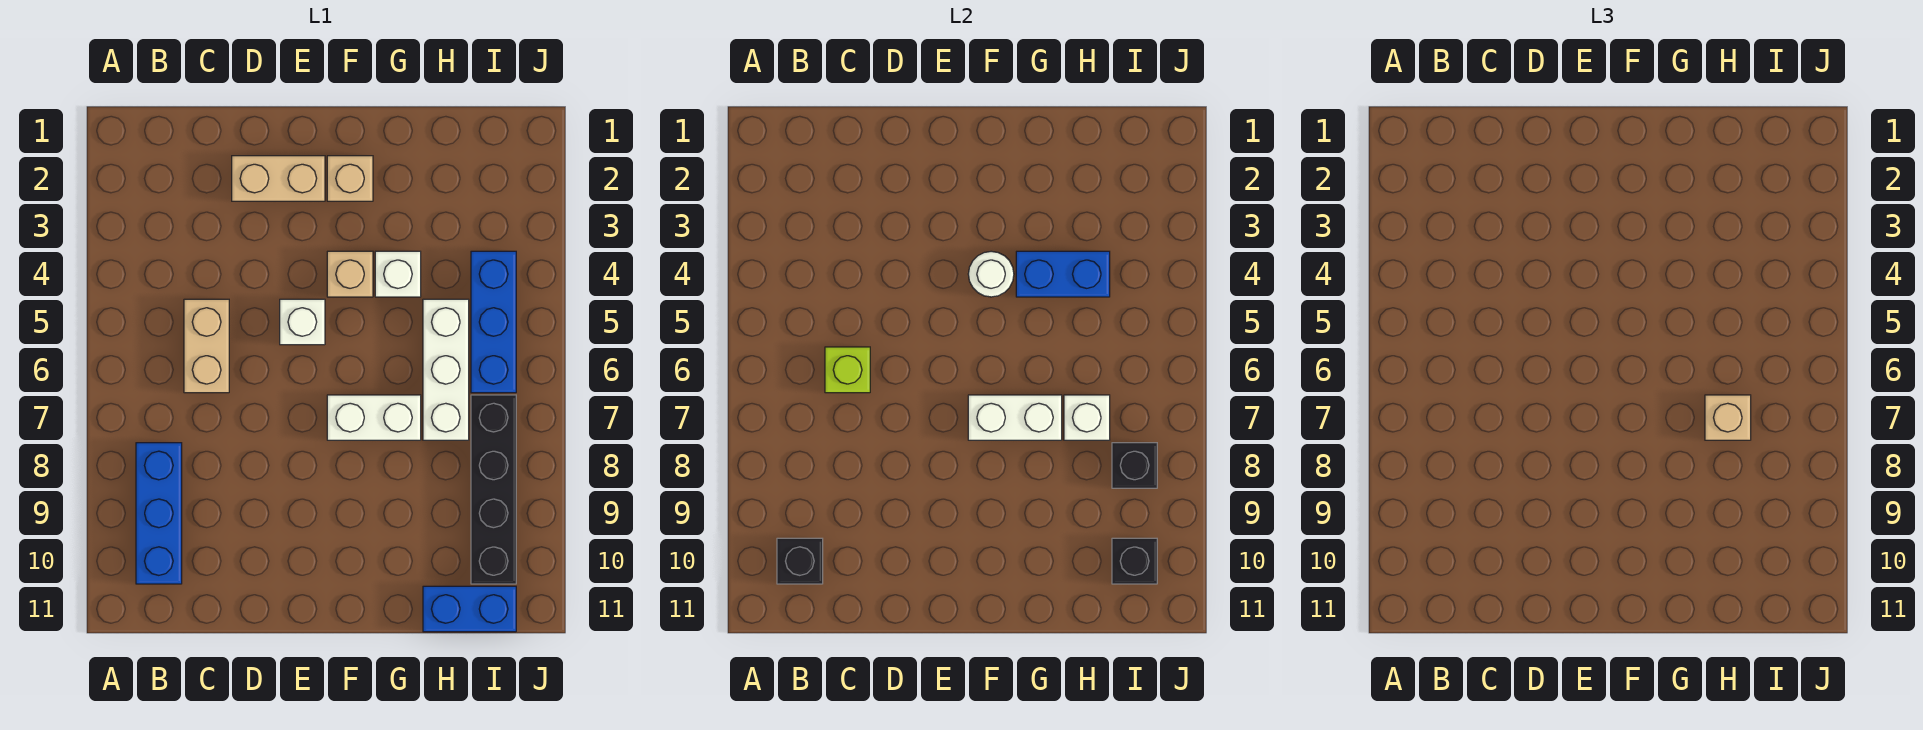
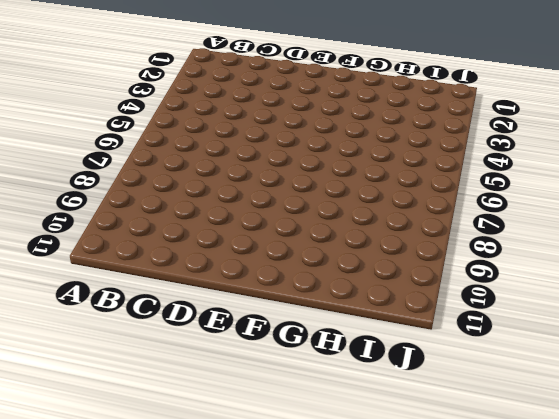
none -> blue 1x3 brick [136,443,182,584]
none -> tan 1x2 brick [184,299,229,393]
none -> tan 1x2 brick [232,156,325,201]

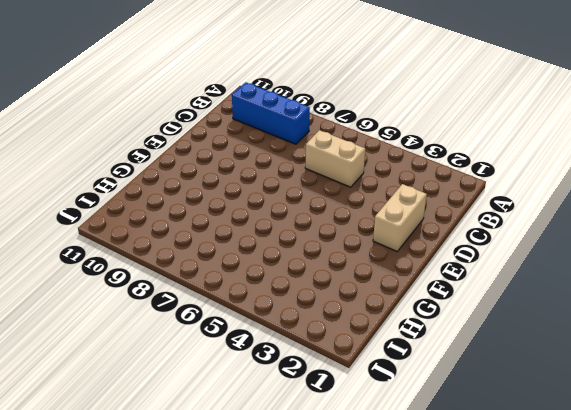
none -> white 1x1 brick [280,299,325,345]
none -> tan 1x1 brick [327,156,373,201]
none -> tan 1x1 brick [327,251,373,297]

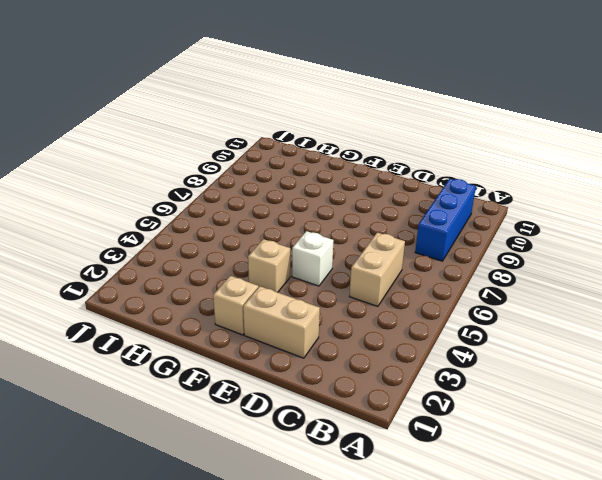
none -> white 1x2 brick [327,395,421,440]
none -> white 1x1 brick [375,251,421,297]
none -> white 1x3 brick [423,299,469,440]

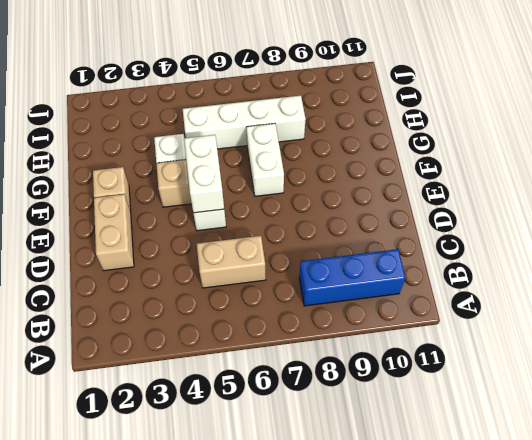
white 1x2 brick [184,135,224,213] -> white 1x2 brick moved to [968,395,1062,440]
white 1x4 brick [183,96,306,149] -> white 1x3 brick [423,299,469,440]
none -> blue 1x2 brick [423,586,516,632]
none -> blue 1x3 brick [471,251,516,393]
none -> black 1x4 brick [471,395,516,584]

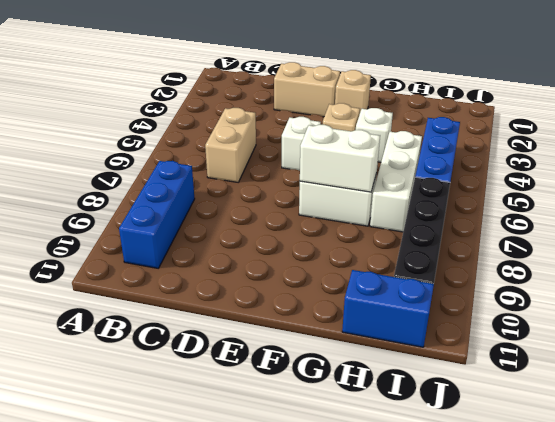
none -> black 1x1 brick [777,538,823,584]
none -> lime 1x1 brick [825,347,870,393]
none -> white 1x1 round brick [968,251,1014,297]

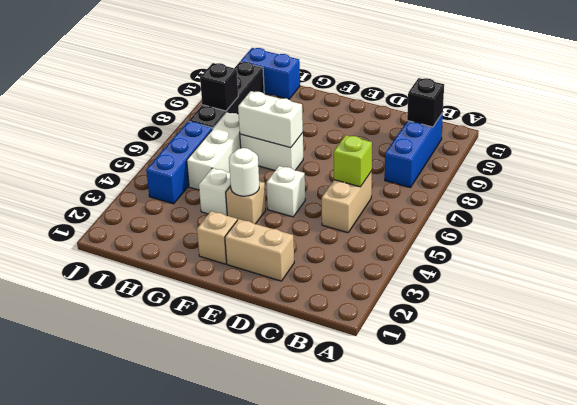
none -> blue 1x2 brick [1016,251,1110,297]
none -> white 1x1 brick [1064,395,1110,440]
none -> black 1x1 brick [1112,538,1157,584]

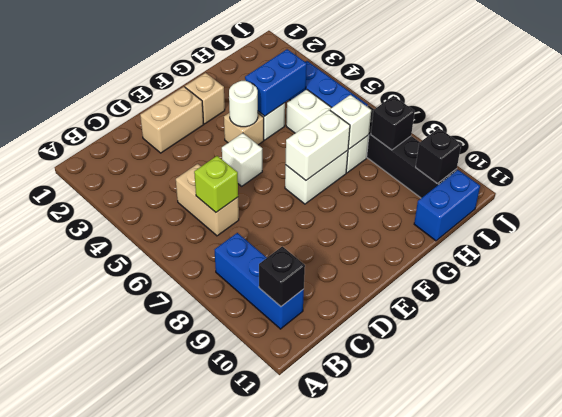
none -> tan 1x1 brick [1705,395,1751,440]

